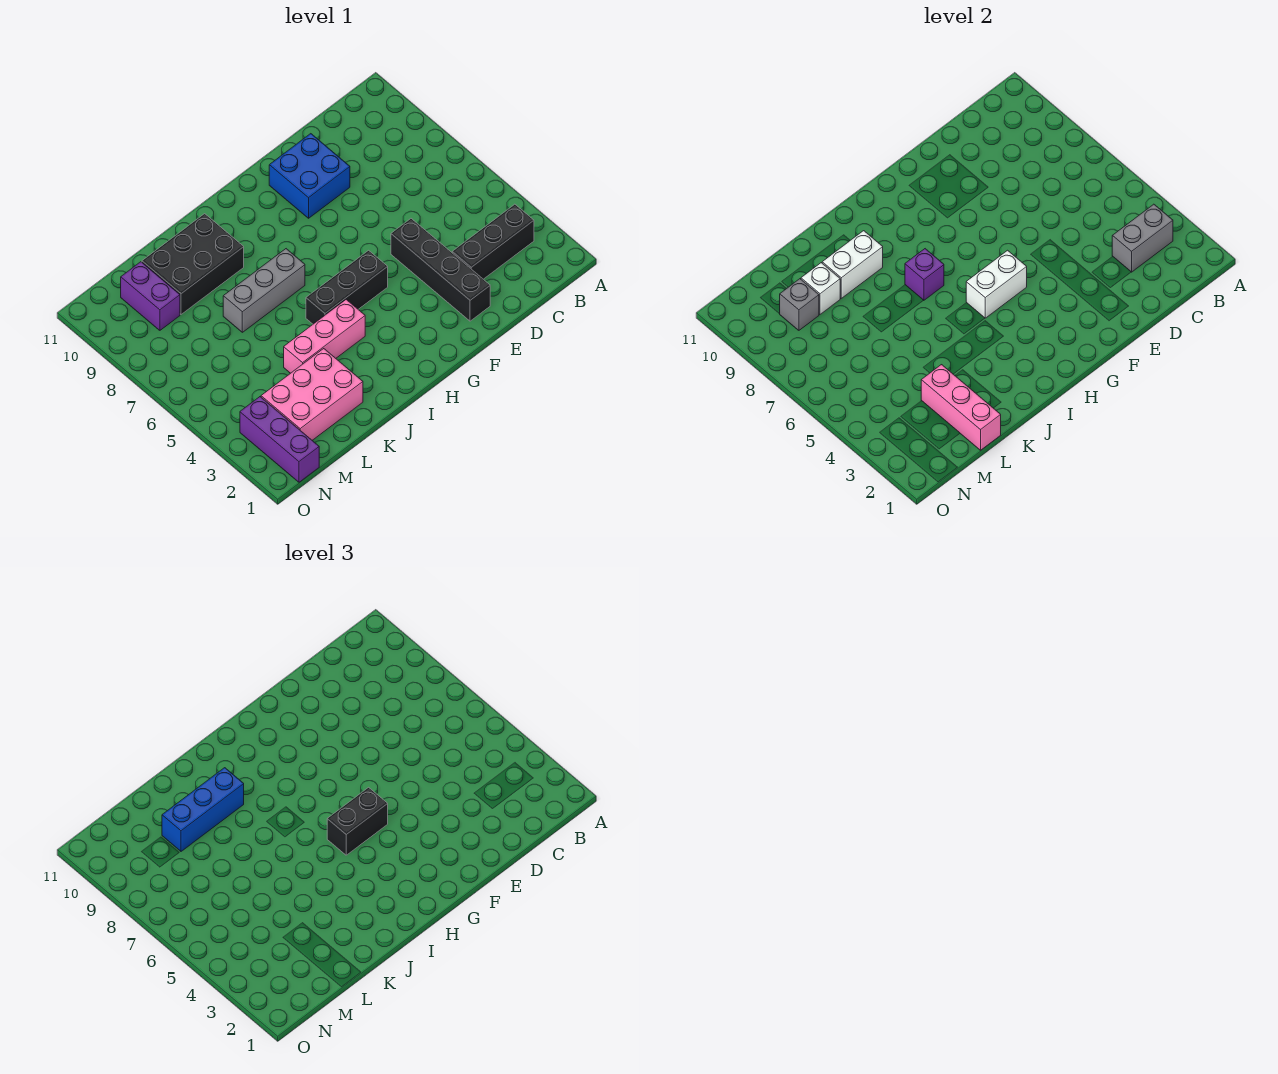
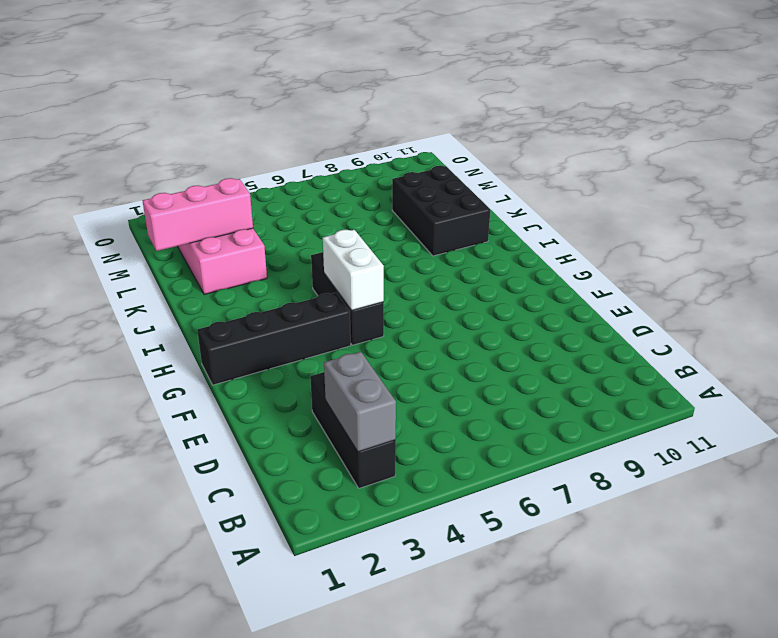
black 1x4 brick [197,293,351,385] -> black 1x4 brick moved to [391,219,490,321]
none -> blue 2x2 brick [269,134,350,218]
none -> pink 1x3 brick [284,300,365,373]
none -> grey 1x3 brick [223,249,305,332]

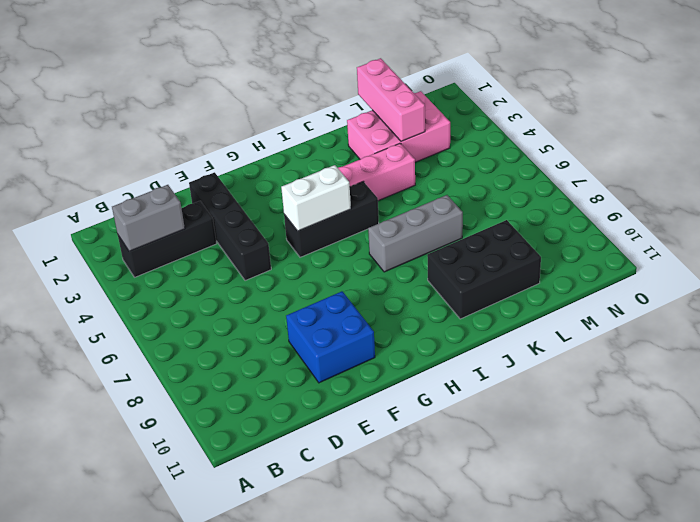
none -> purple 1x2 brick [121,262,180,330]
none -> purple 1x3 brick [240,397,319,482]
none -> purple 1x1 brick [905,249,944,300]

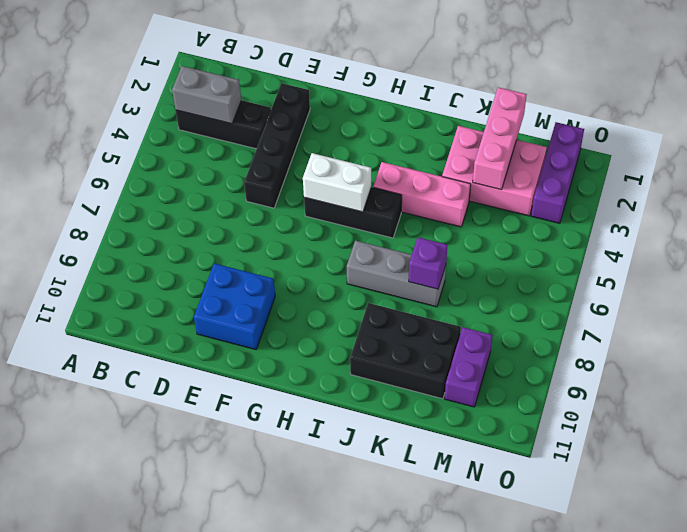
purple 1x1 brick [409,237,447,289] -> purple 1x1 brick moved to [905,249,944,300]
none -> white 1x2 brick [822,231,883,298]
none -> white 1x1 brick [801,263,840,314]
none -> grey 1x1 brick [780,279,819,330]

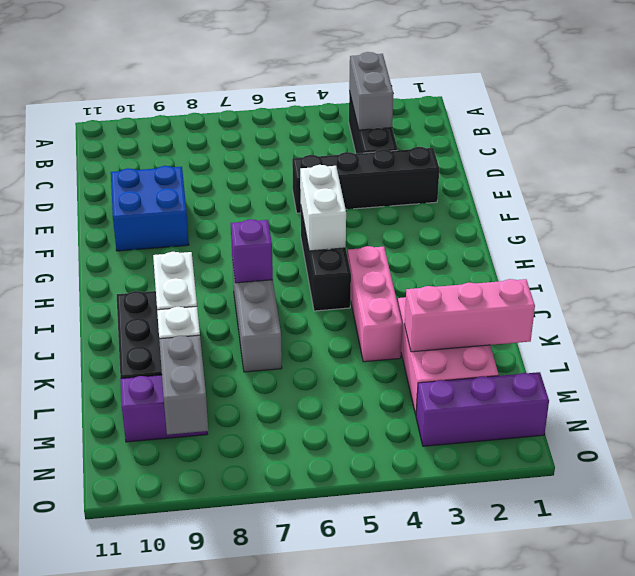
grey 1x2 brick [159,335,208,435] -> grey 1x1 brick [780,279,819,330]
none -> black 1x2 brick [327,787,388,855]
none -> blue 1x3 brick [162,768,244,851]

